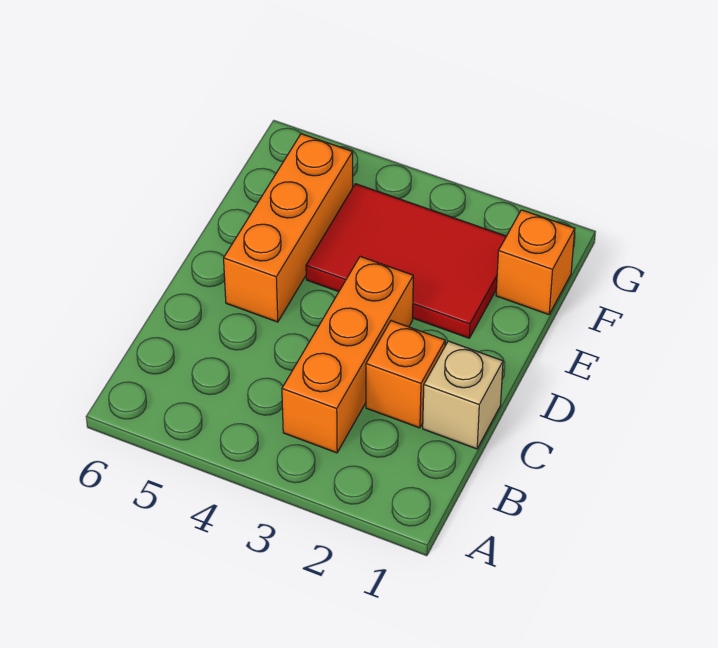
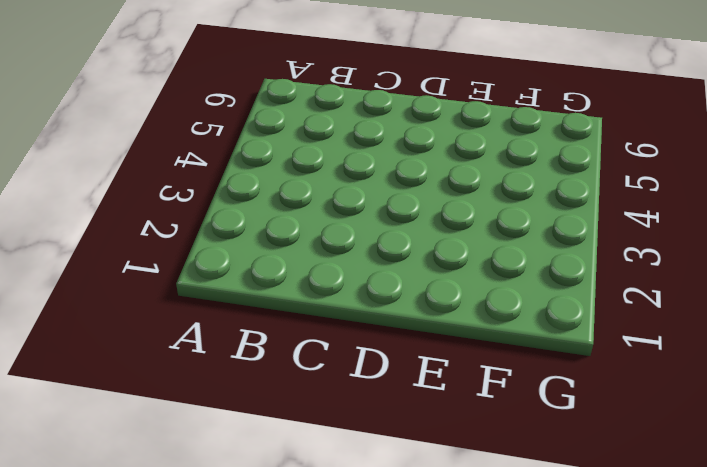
none -> orange 1x3 brick [282,256,413,453]
none -> tan 1x1 brick [423,341,503,449]

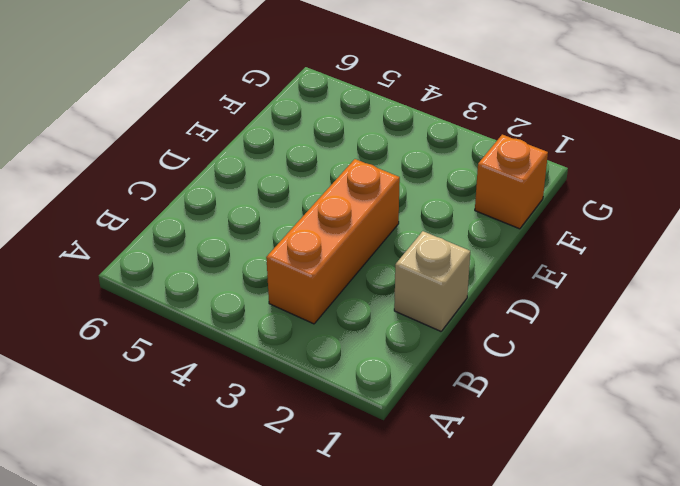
none -> orange 1x1 brick [366,321,445,428]
none -> orange 1x3 brick [224,134,353,322]

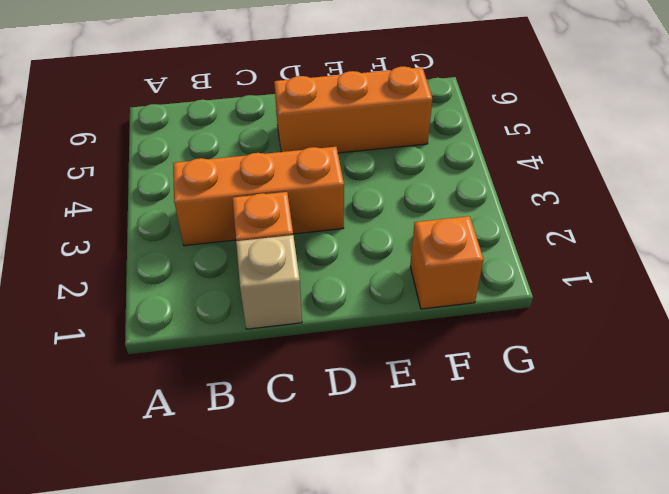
none -> red 2x3 tile [306,184,506,338]

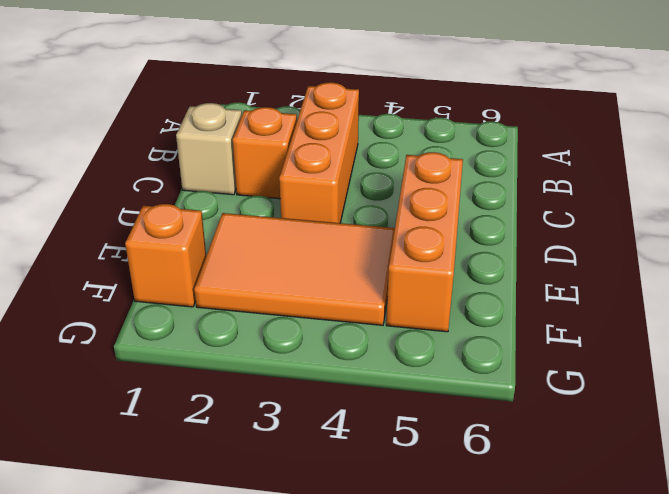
orange 2x3 tile [194,213,395,325] -> red 2x3 tile [306,184,506,338]

